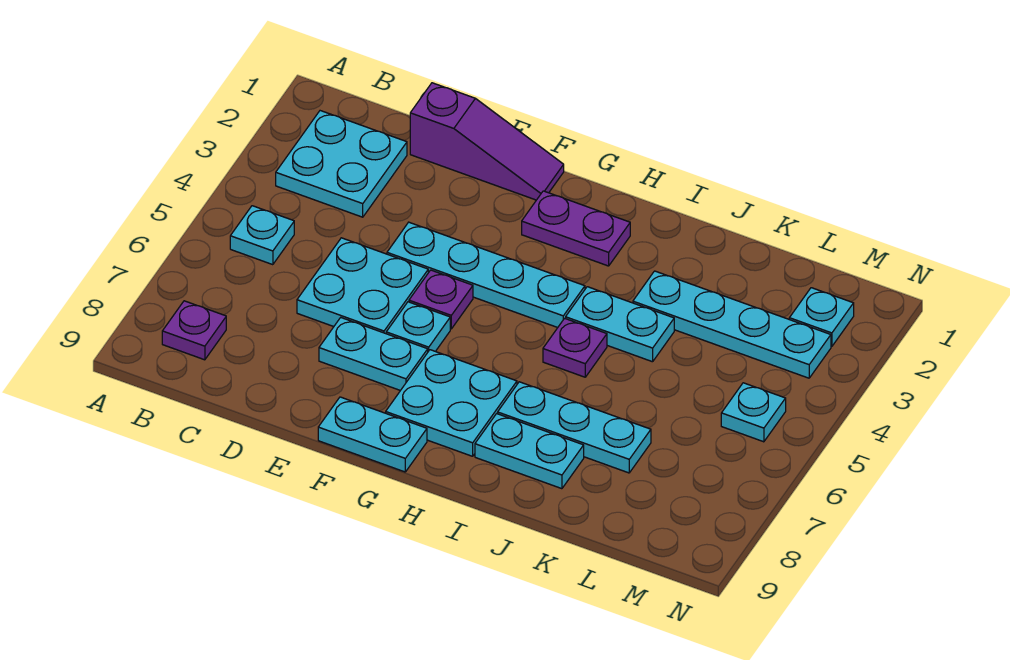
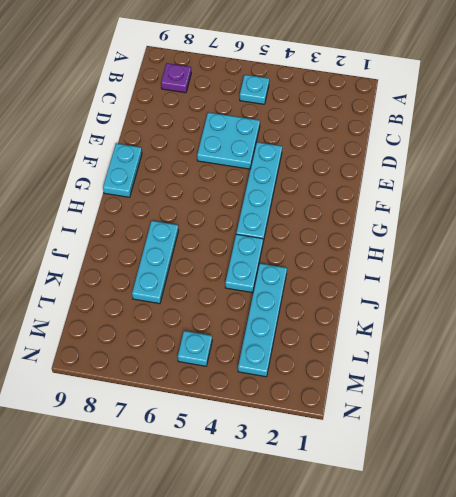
none -> cyan 2x2 plate [276,111,407,217]
none -> purple 1x3 slope [410,83,564,200]
none -> cyan 1x2 plate [319,318,428,390]

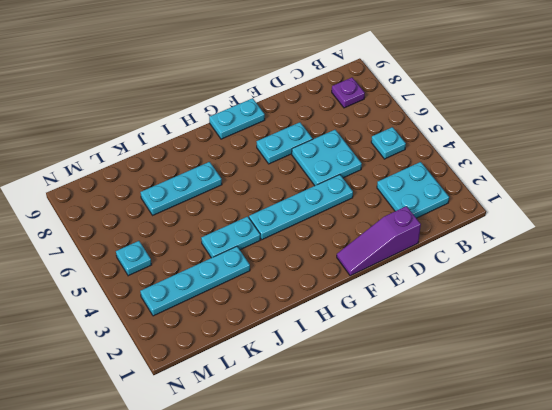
none -> purple 1x1 plate [409,270,473,329]
none -> cyan 1x1 plate [386,302,450,351]
none -> purple 1x2 plate [522,191,630,266]

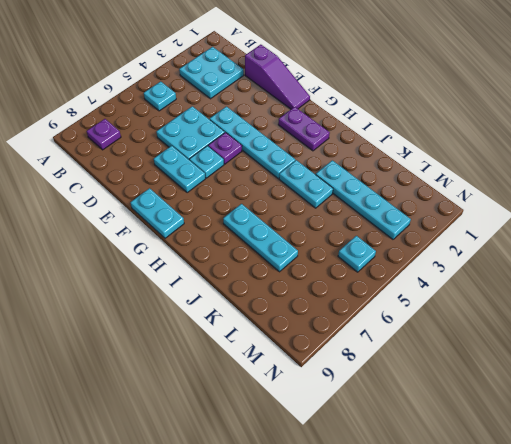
none -> cyan 2x2 plate [386,350,517,456]
none -> purple 1x1 plate [543,318,607,377]
none -> cyan 1x2 plate [475,414,584,489]

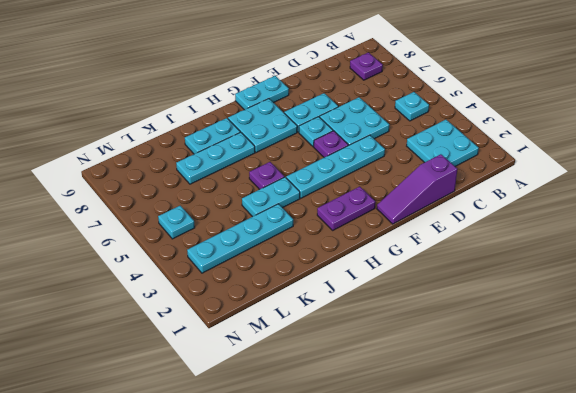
none -> cyan 1x1 plate [789,288,854,347]

